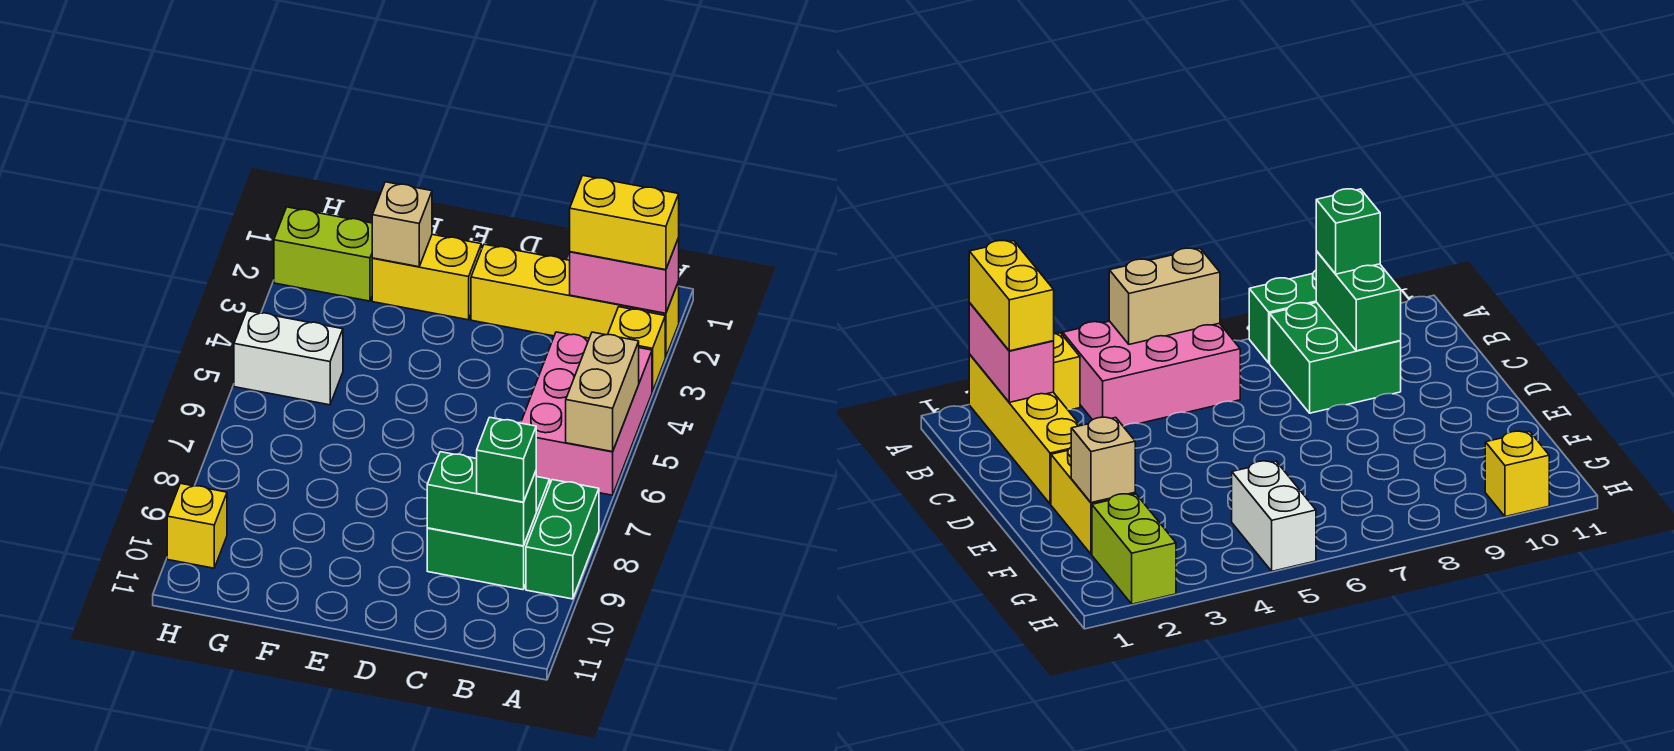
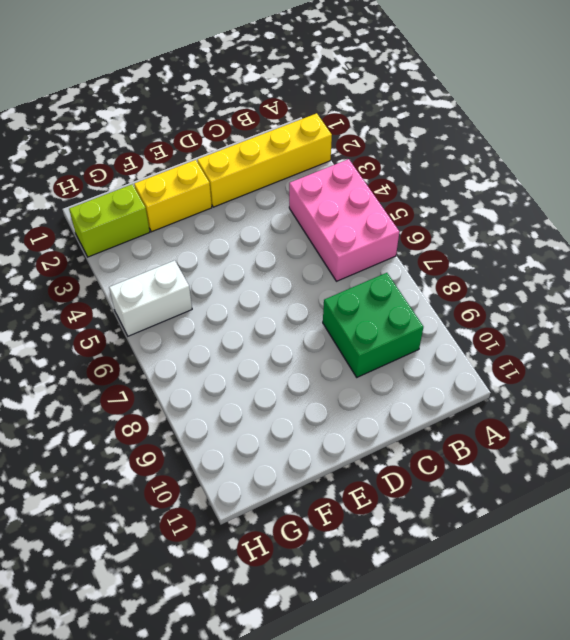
none -> yellow 1x1 brick [608,307,665,392]
none -> green 1x2 brick [526,480,599,599]
none -> yellow 1x1 brick [167,483,227,568]

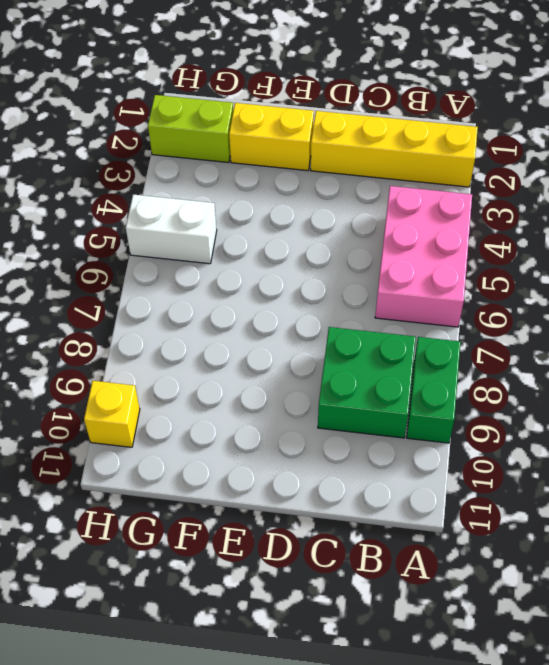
none -> yellow 1x1 brick [608,307,665,392]
none -> pink 1x2 brick [570,238,679,313]
none -> tan 1x2 brick [566,332,639,452]

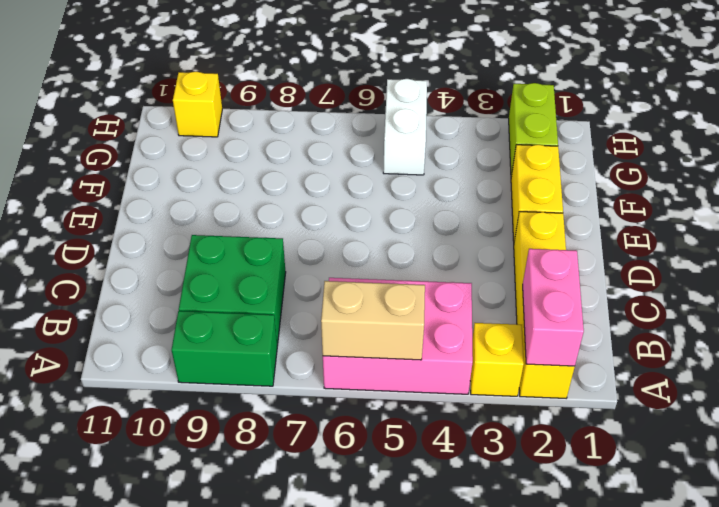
none -> green 1x2 brick [427,452,536,546]
none -> tan 1x1 brick [372,182,432,267]
none -> yellow 1x2 brick [570,176,679,270]

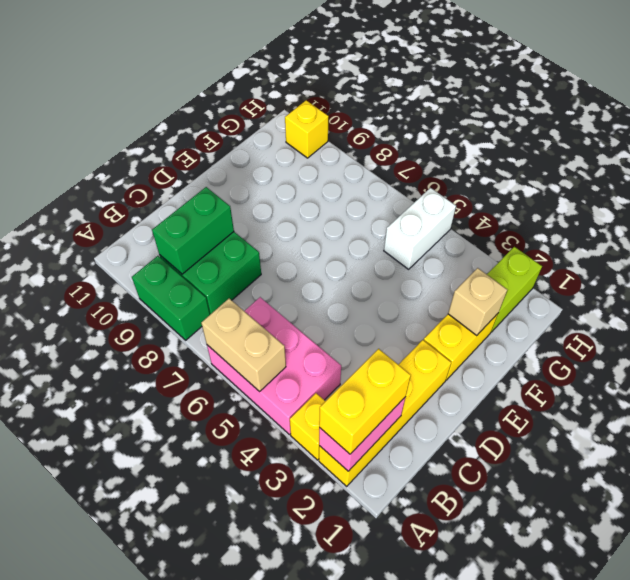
none -> green 1x1 brick [477,417,536,502]

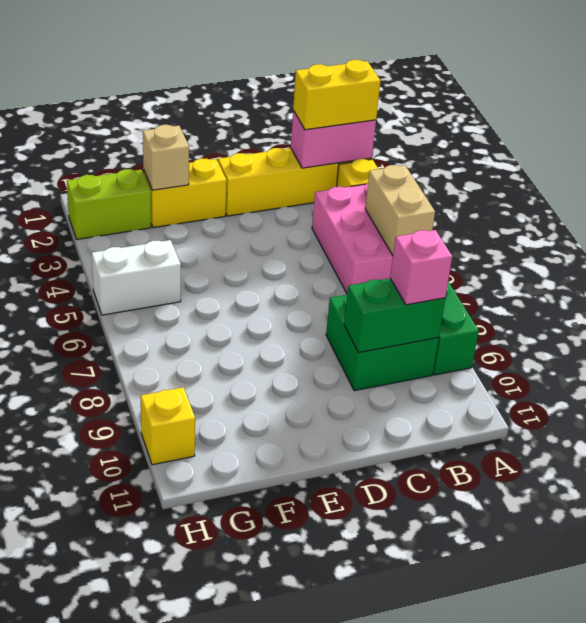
pink 1x1 brick [390,230,452,305] -> green 1x1 brick [477,417,536,502]

